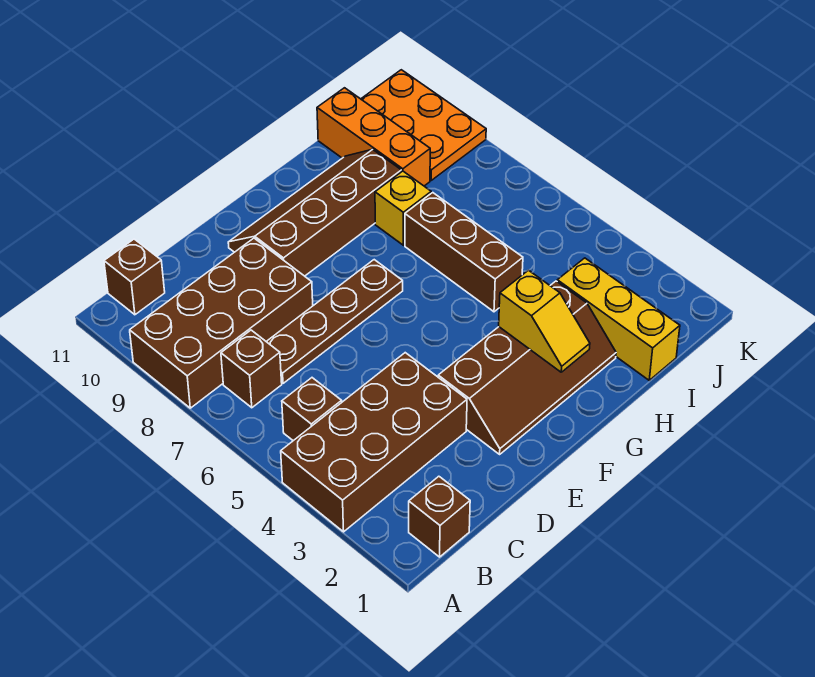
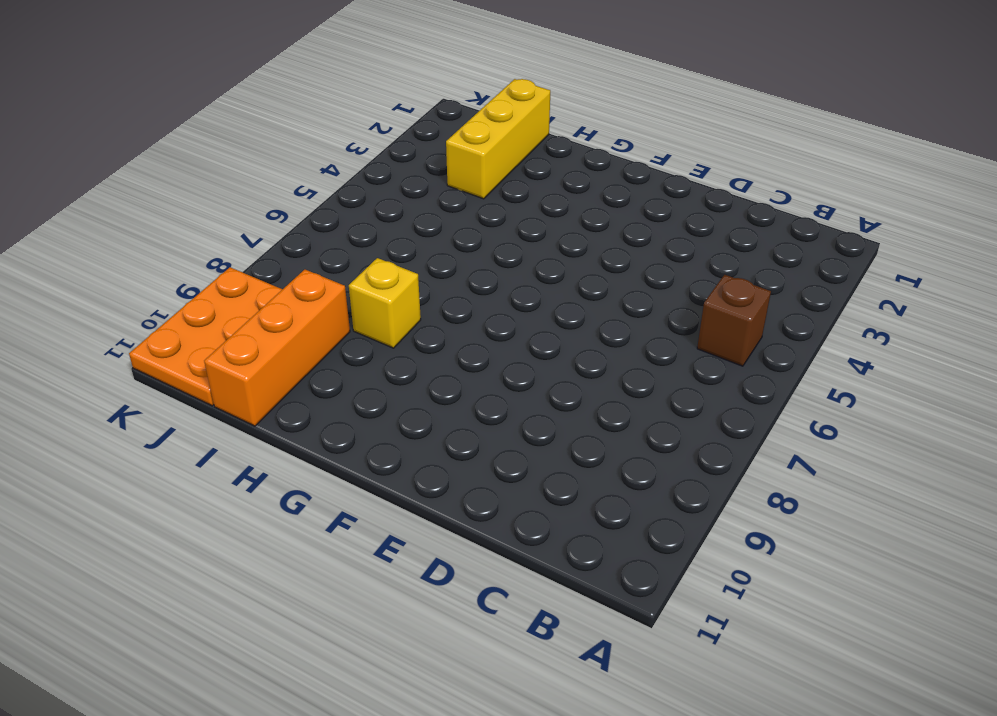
none -> brown 2x4 brick [281,353,467,532]
none -> brown 2x4 brick [130,238,313,408]
none -> brown 1x1 brick [409,476,470,557]

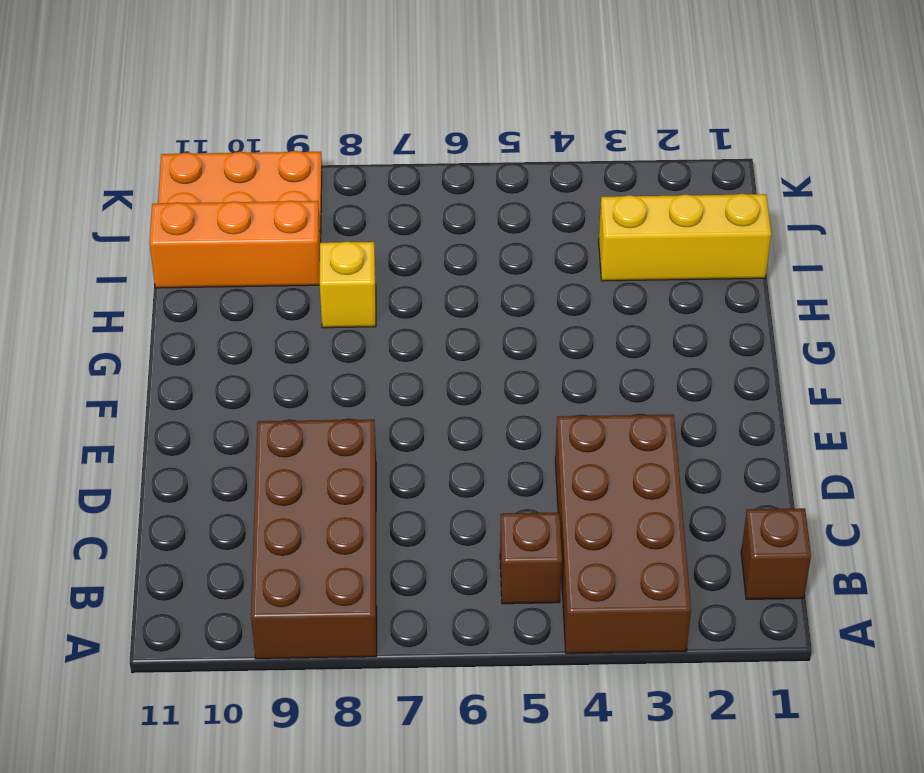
none -> brown 1x1 brick [221,330,282,408]
none -> brown 1x1 brick [104,239,165,315]
none -> brown 1x4 plate [266,260,403,383]

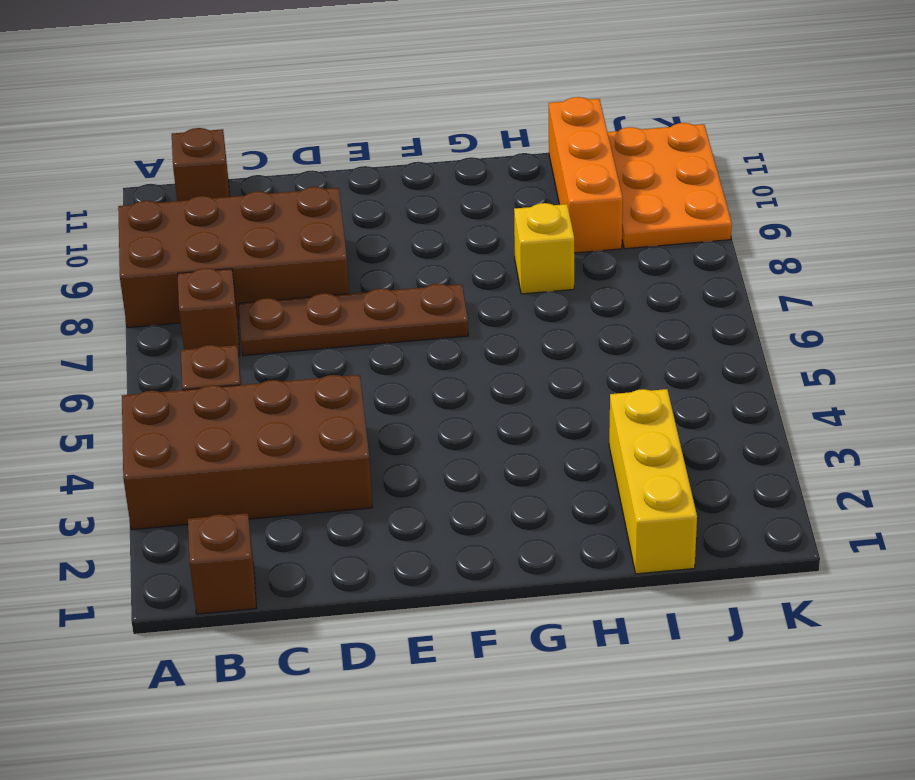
none -> brown 2x4 slope [438,281,616,454]
none -> brown 2x4 slope [228,149,401,276]
none -> brown 1x3 brick [405,193,523,312]

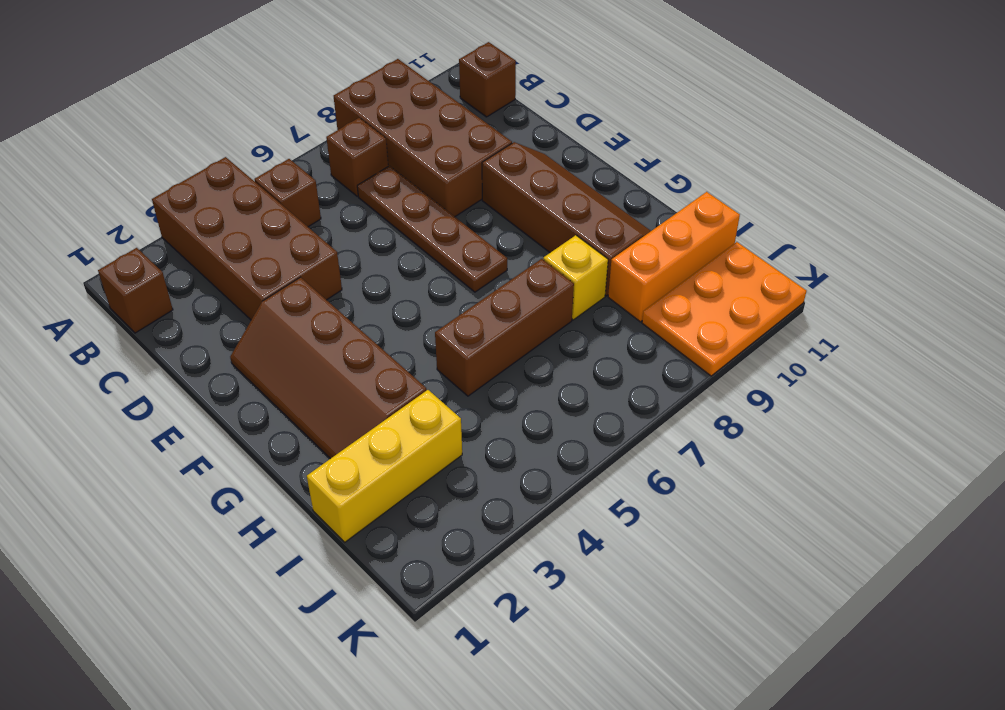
none -> yellow 1x2 slope [499,270,590,372]

